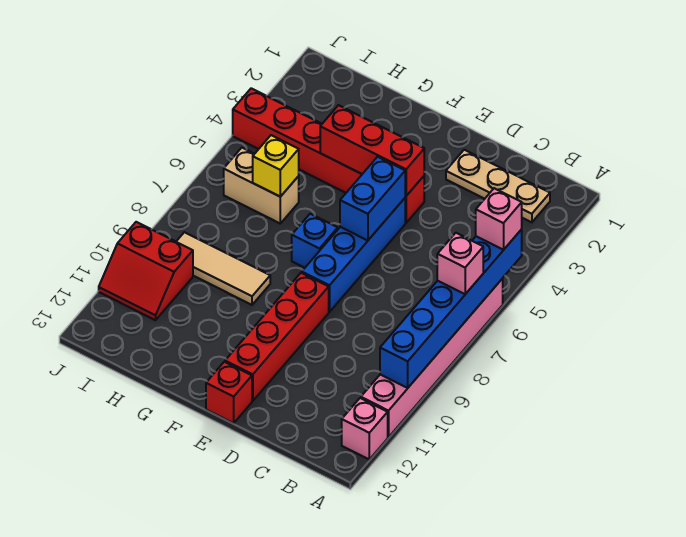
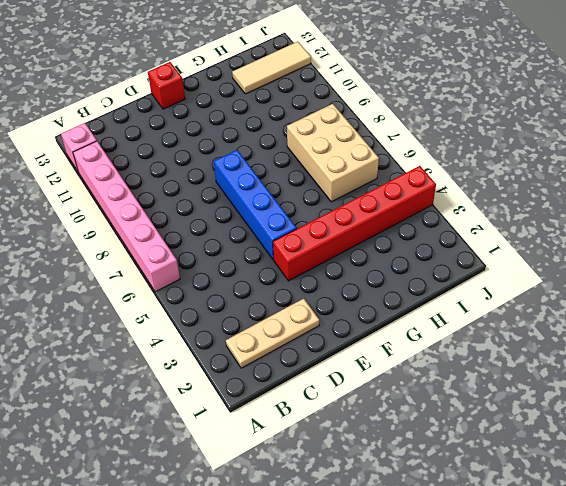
tan 2x3 brick [287,104,379,202] -> tan 1x2 brick [224,148,299,223]
tan 1x3 tile [232,42,311,94] -> tan 1x3 tile moved to [176,232,270,305]
none -> red 1x4 brick [225,273,329,401]
none -> blue 1x1 brick [292,214,338,268]
none -> red 2x2 slope [99,222,193,320]

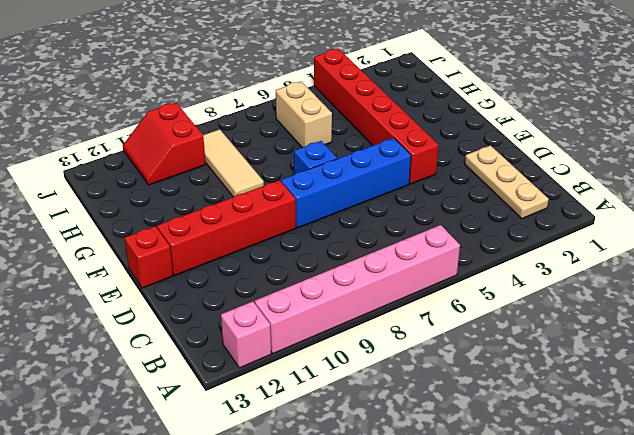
none -> blue 1x6 brick [380,229,522,388]
none -> red 1x3 brick [320,105,424,196]
none -> blue 1x2 brick [340,157,405,241]

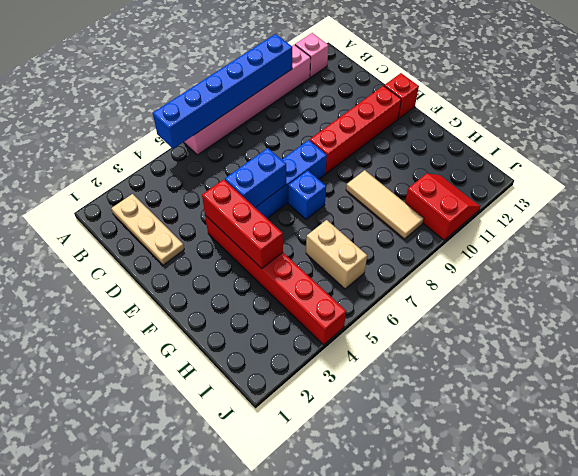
none -> yellow 1x1 brick [253,135,299,197]
none -> pink 1x1 brick [476,188,522,250]
none -> pink 1x1 brick [437,233,483,294]

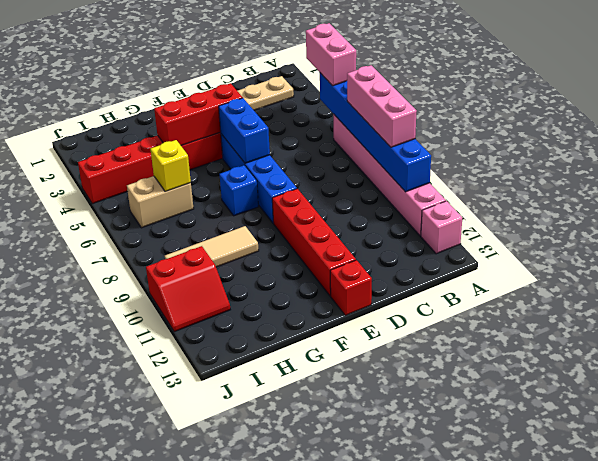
pink 1x2 brick [306,23,356,86] -> pink 1x1 brick [476,188,522,250]
pink 1x3 brick [347,65,417,147] -> pink 1x1 brick [437,233,483,294]

